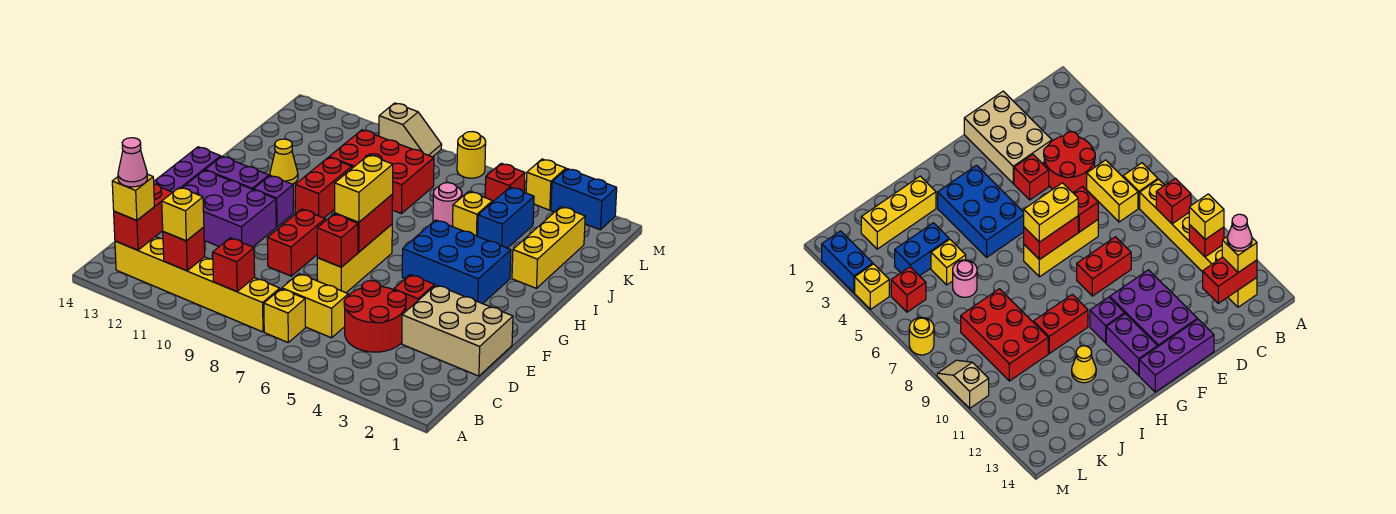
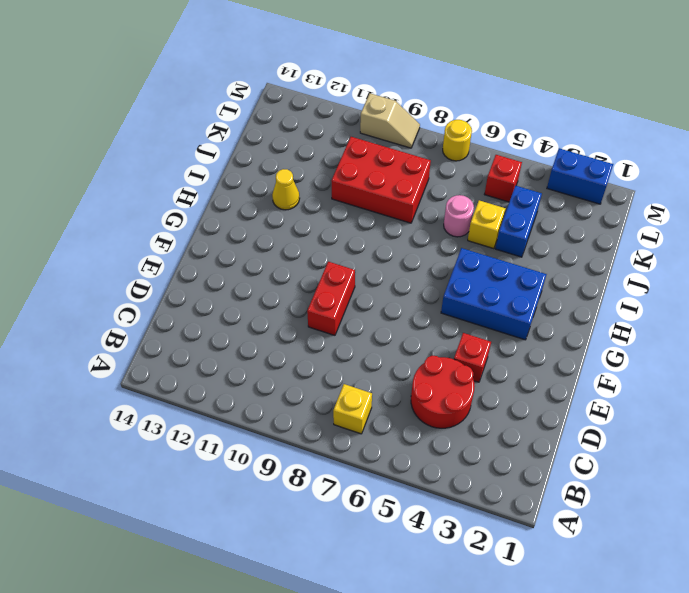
none -> yellow 1x6 brick [115,237,280,332]
none -> yellow 1x2 brick [282,274,348,338]
none -> tan 2x3 brick [402,285,513,376]
none -> yellow 1x3 brick [317,224,392,293]

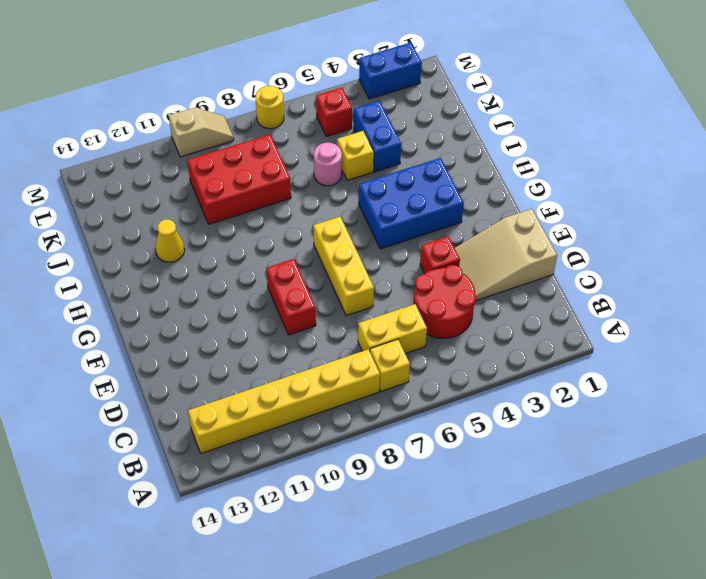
tan 2x3 slope [455,209,557,301] -> tan 2x3 brick [402,285,513,376]
none -> purple 2x3 brick [182,170,276,247]
none -> purple 1x3 brick [154,147,221,192]
none -> purple 1x1 brick [253,176,293,227]
none -> purple 1x2 brick [205,156,269,189]

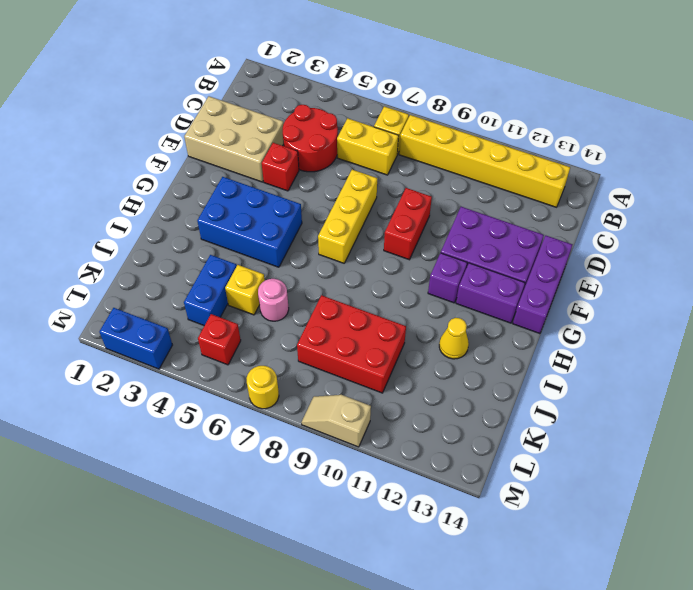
none -> red 1x2 brick [295,157,352,218]
none -> yellow 1x3 brick [512,207,585,288]
none -> yellow 1x1 brick [526,159,566,210]
none -> red 1x1 brick [213,238,255,292]

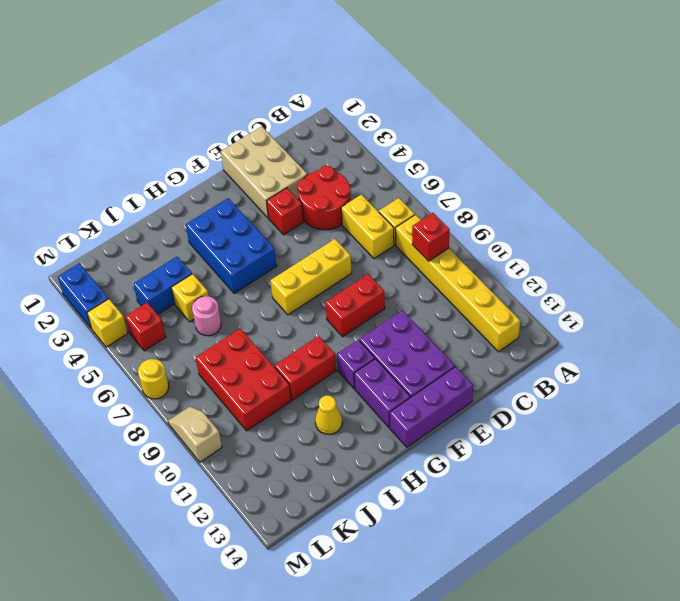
none -> yellow 1x3 brick [512,207,585,288]
none -> red 1x1 brick [163,227,205,271]
none -> red 1x2 brick [114,184,173,250]
none -> red 1x1 brick [317,214,358,267]

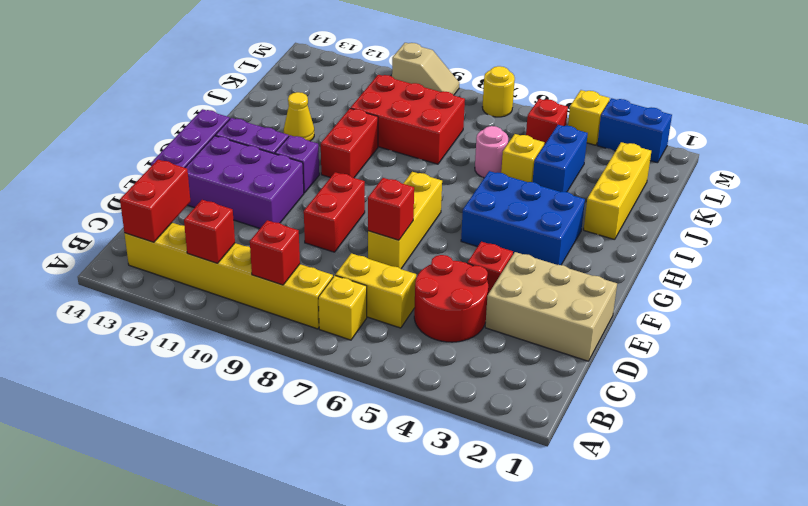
none -> red 1x2 brick [335,195,393,252]
none -> yellow 1x1 brick [162,187,204,241]
none -> yellow 1x1 brick [112,174,154,220]
none -> yellow 1x2 brick [335,155,393,222]

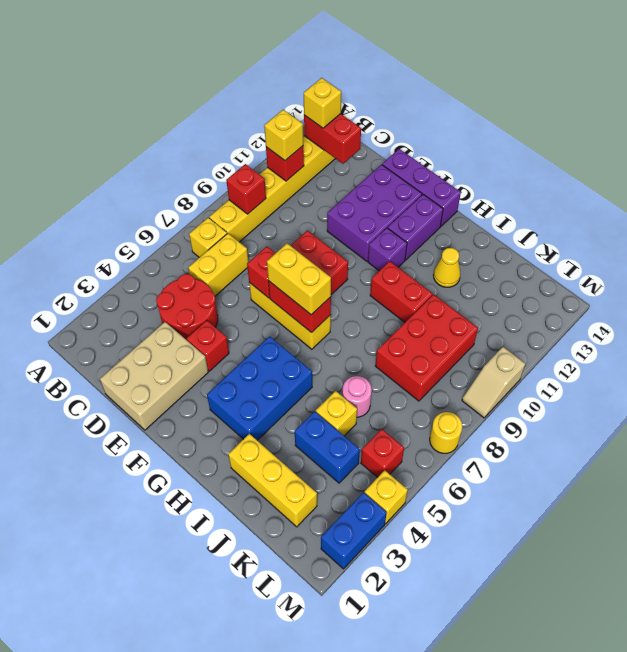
none -> pink 1x1 cone [118,138,147,187]

